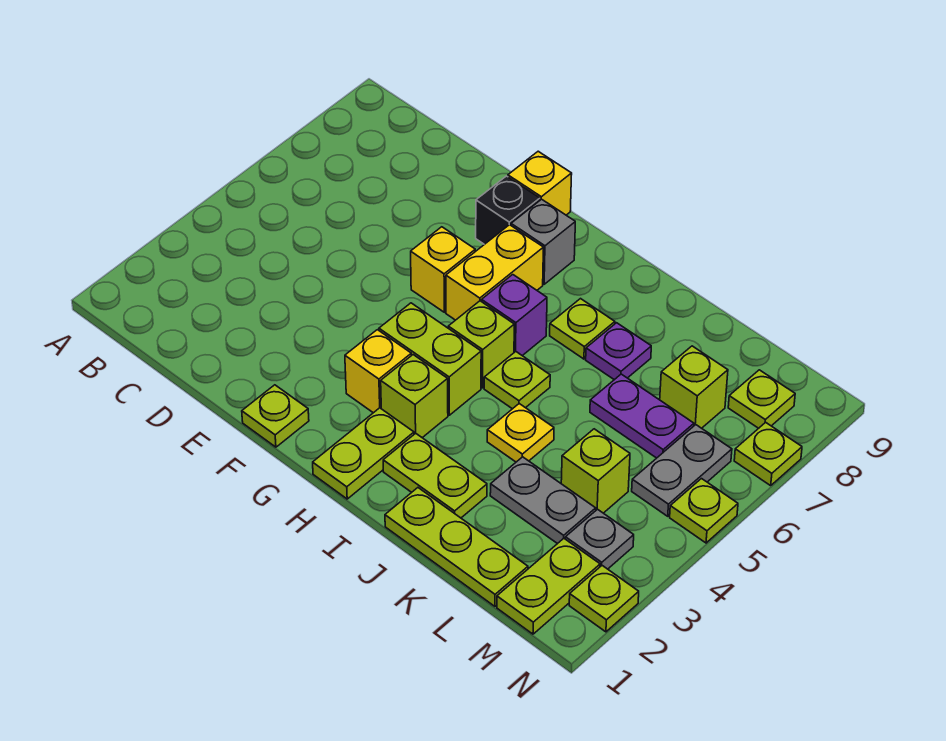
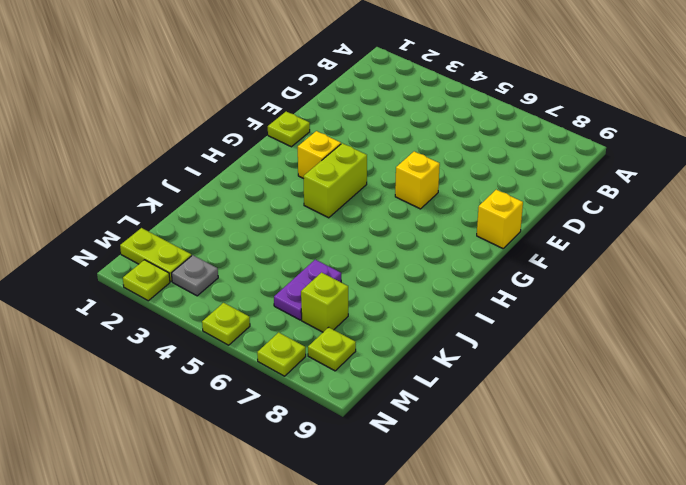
none -> black 1x1 brick [476,176,540,244]
none -> yellow 1x2 brick [446,225,543,320]
none -> grey 1x1 brick [511,199,575,284]

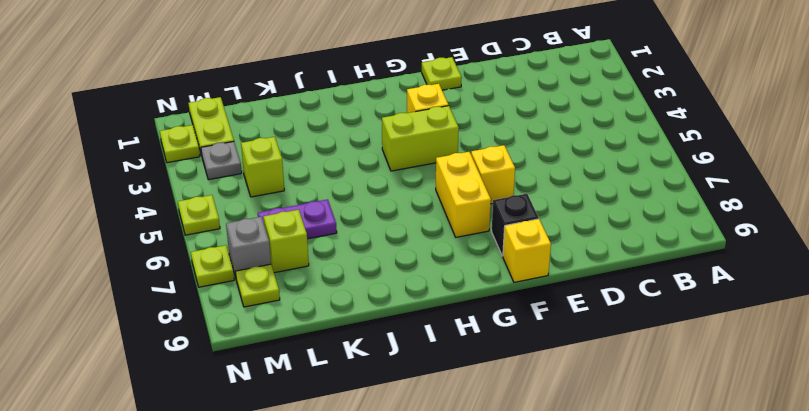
grey 1x1 brick [226,217,271,278] -> grey 1x1 brick moved to [511,199,575,284]
none -> lime 1x2 plate [313,408,414,499]
none -> lime 1x1 brick [381,355,448,438]
none -> lime 1x1 brick [448,301,514,388]

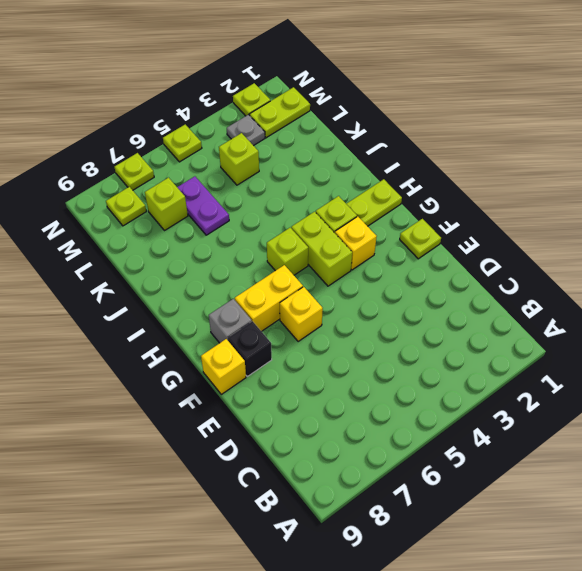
none -> purple 1x1 brick [482,275,547,356]
none -> lime 1x2 plate [383,433,487,518]
none -> lime 1x1 plate [484,352,550,409]

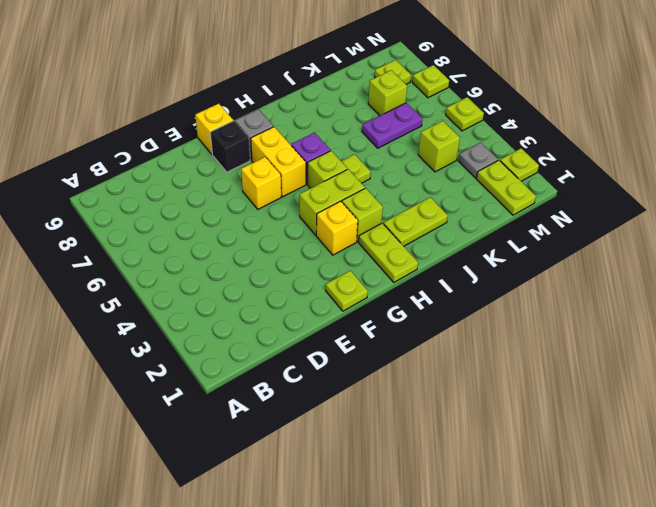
none -> lime 1x1 plate [550,299,615,359]
none -> lime 1x3 plate [385,488,528,606]
none -> yellow 1x1 plate [487,404,554,462]

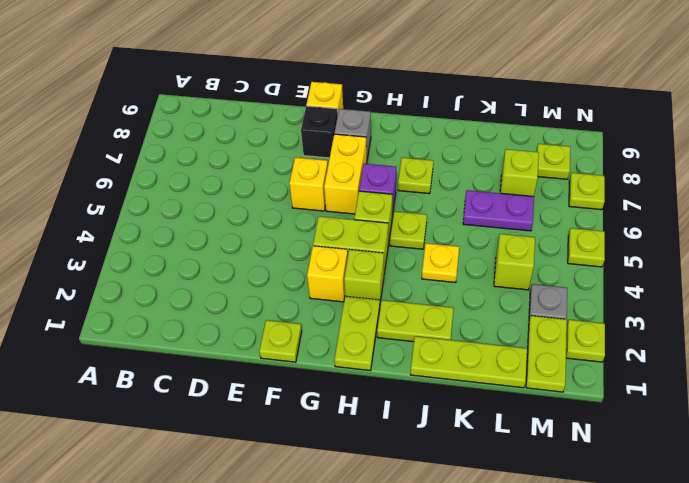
none -> purple 1x1 plate [586,323,651,380]
none -> grey 1x2 plate [490,457,596,544]
none -> grey 1x2 plate [632,425,732,516]

